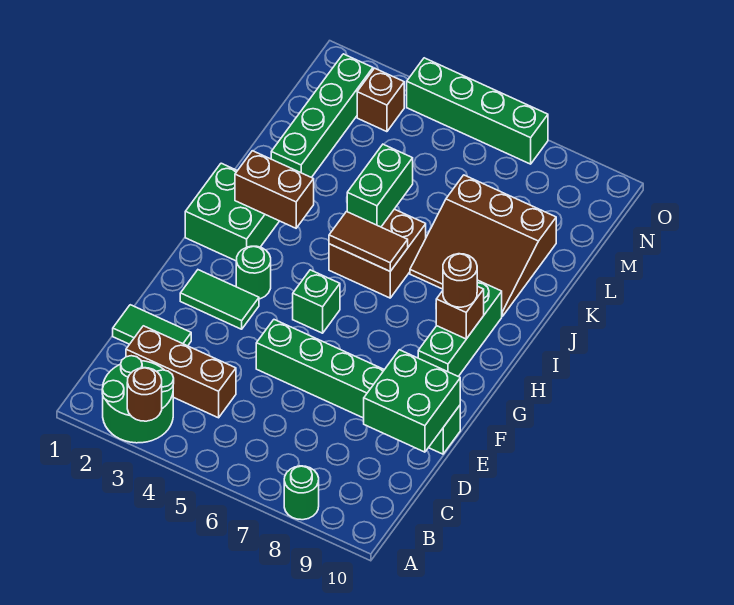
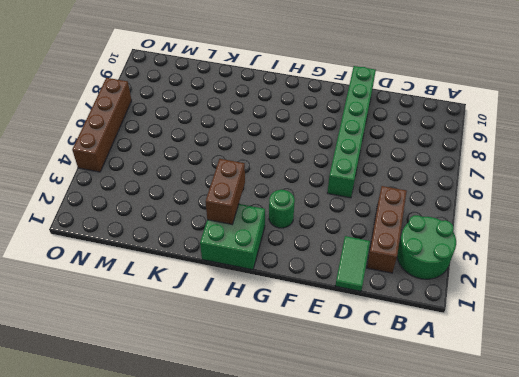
brown 1x4 brick [72,78,132,172] -> green 1x4 brick [407,58,548,164]
none -> green 1x1 round brick [284,466,319,520]
none -> green 1x2 tile [180,270,259,329]
none -> green 1x1 brick [293,270,340,333]

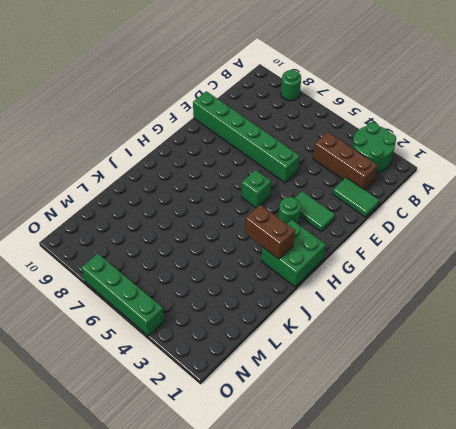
none -> green 1x3 brick [418,280,502,377]
none -> brown 2x2 brick [329,209,426,298]
none -> brown 3x3 slope [410,175,556,316]

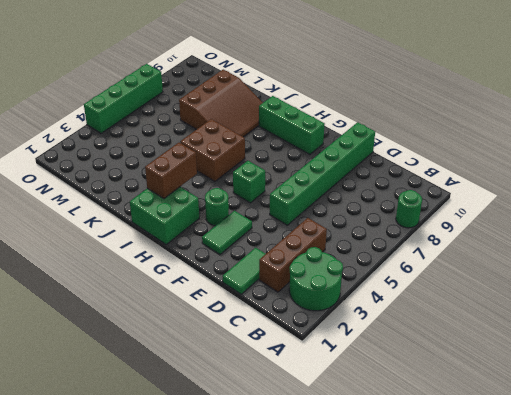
none -> green 1x4 brick [271,54,373,177]
none -> brown 1x1 brick [357,68,404,132]
none -> brown 1x1 round brick [127,368,162,421]

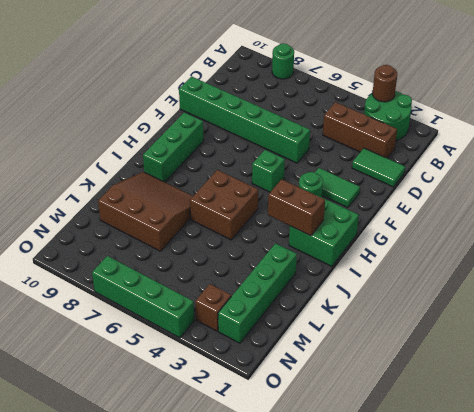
none -> green 2x2 brick [364,350,460,452]
none -> brown 1x1 brick [436,286,484,339]
none -> brown 1x2 tile [329,212,408,271]

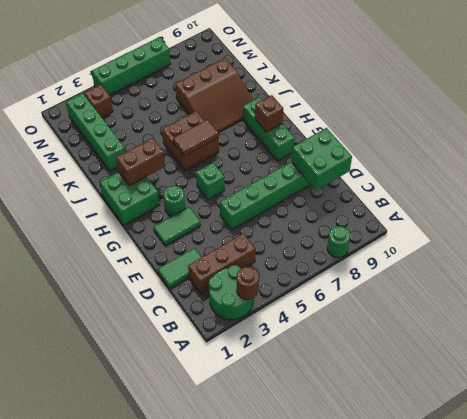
none -> green 1x2 brick [347,144,413,227]
none -> brown 1x1 round brick [443,254,477,307]

